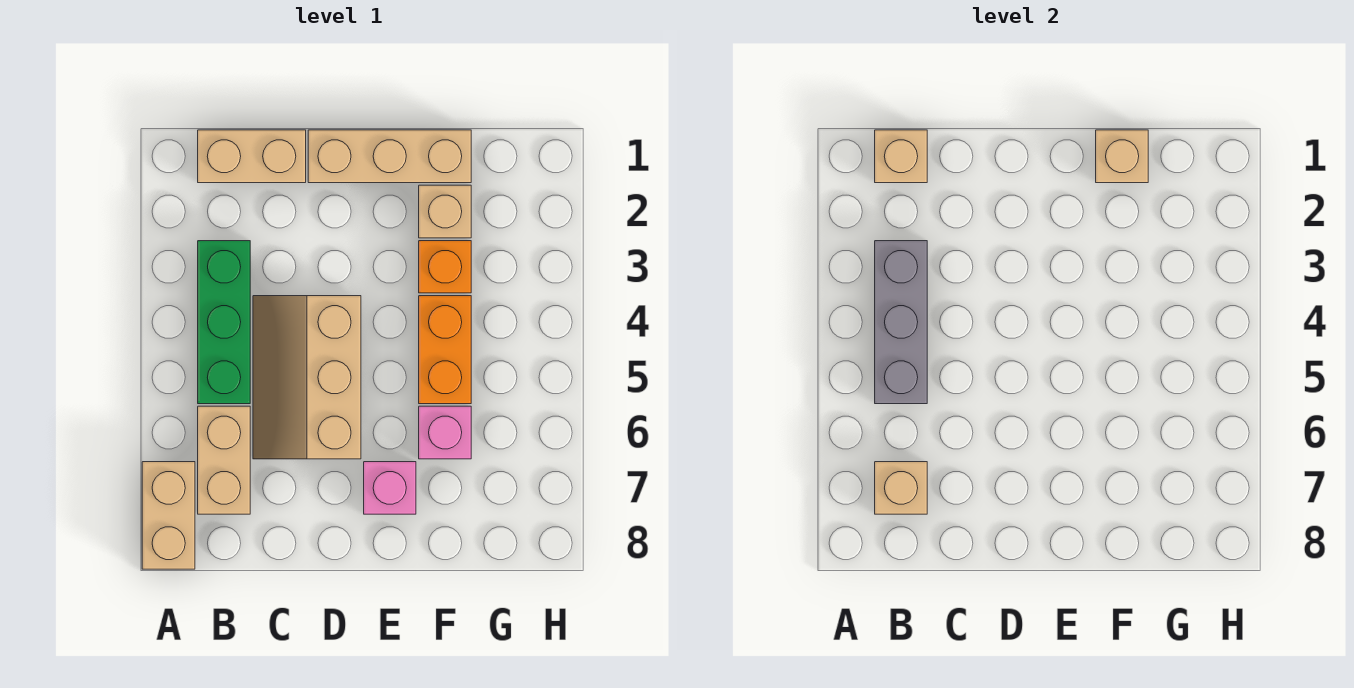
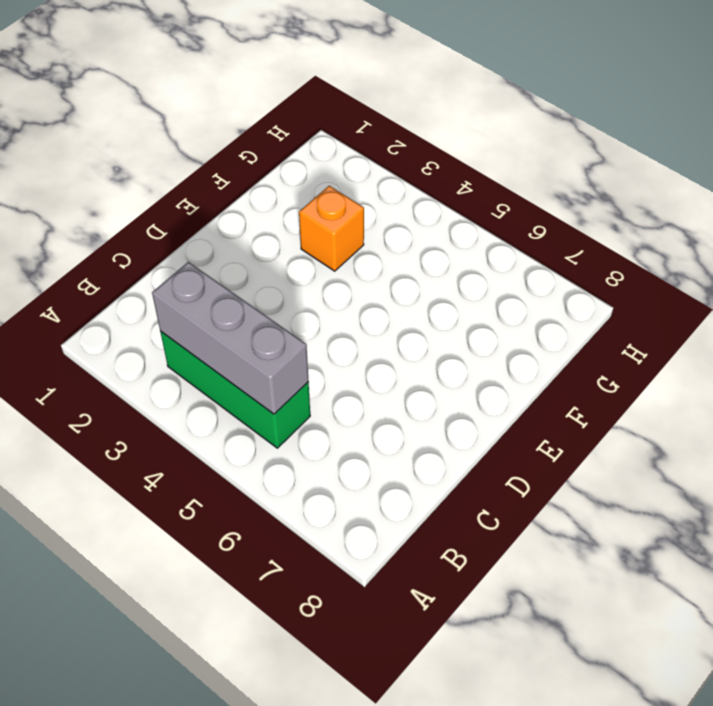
none -> tan 1x2 brick [142,462,195,569]
none -> tan 1x2 brick [198,130,306,183]
none -> tan 1x2 brick [198,406,250,514]

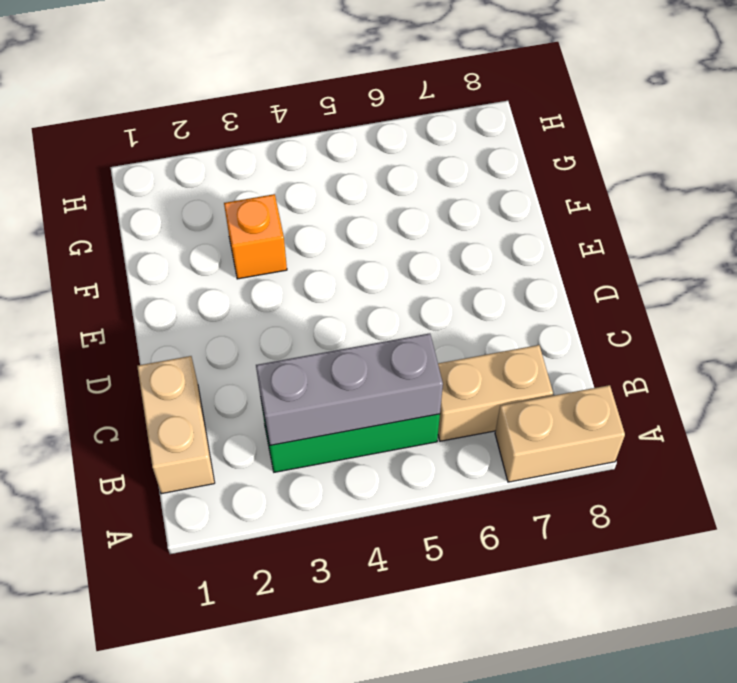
none -> tan 2x3 slope [253,296,361,459]
none -> tan 1x3 brick [308,130,471,183]
none -> pink 1x1 brick [364,462,416,514]

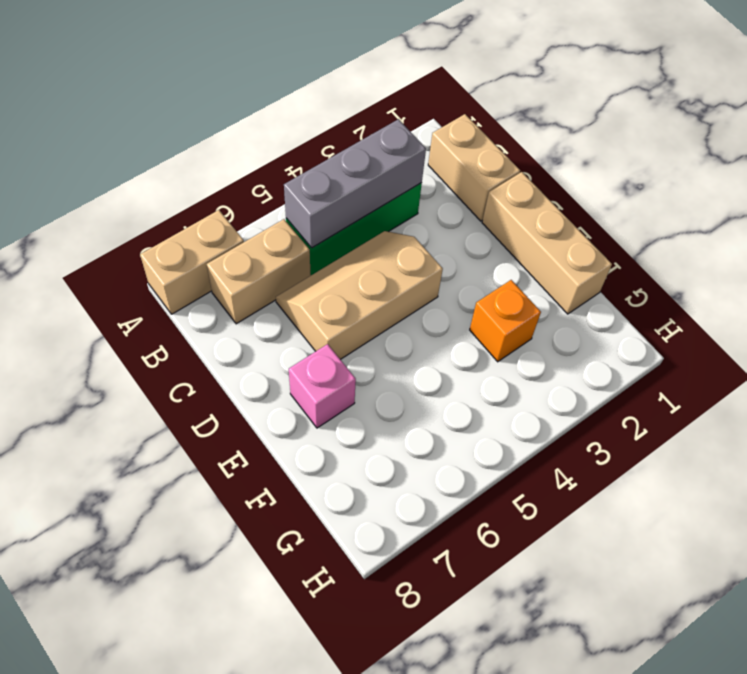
none -> tan 1x1 brick [419,185,471,238]
none -> orange 1x2 brick [419,296,471,404]
none -> pink 1x1 brick [419,406,471,459]

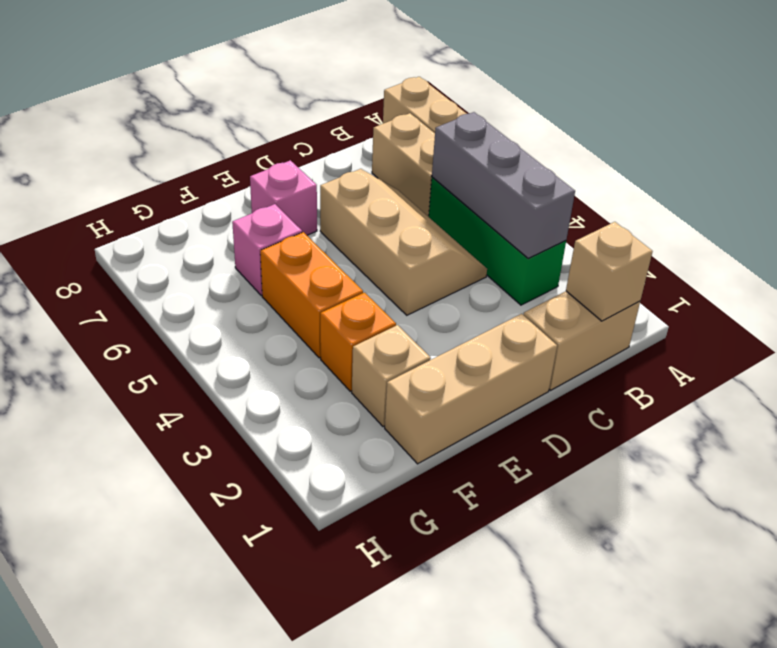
none -> tan 1x1 brick [875,462,927,514]
none -> tan 1x1 brick [1096,130,1148,183]

